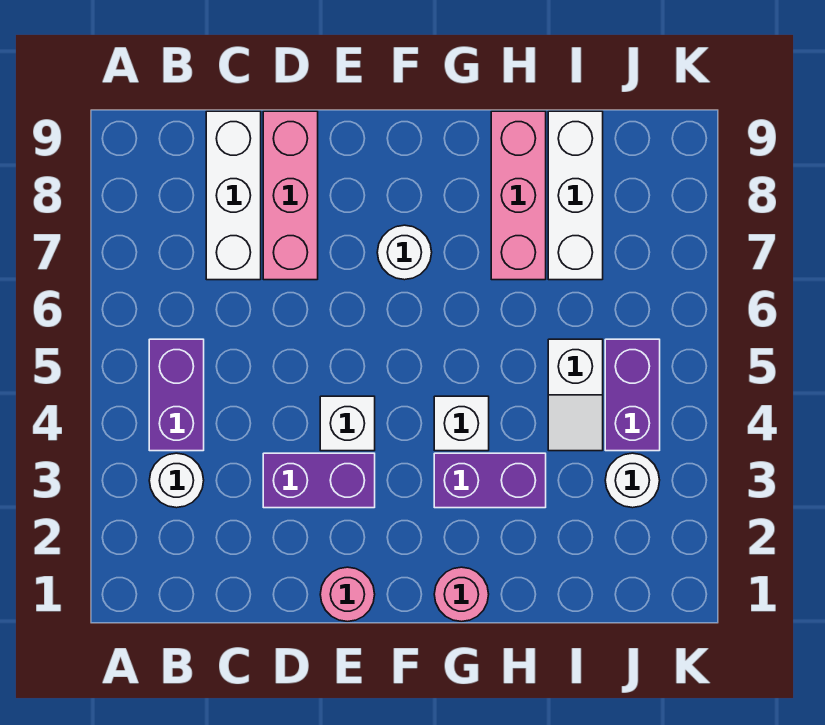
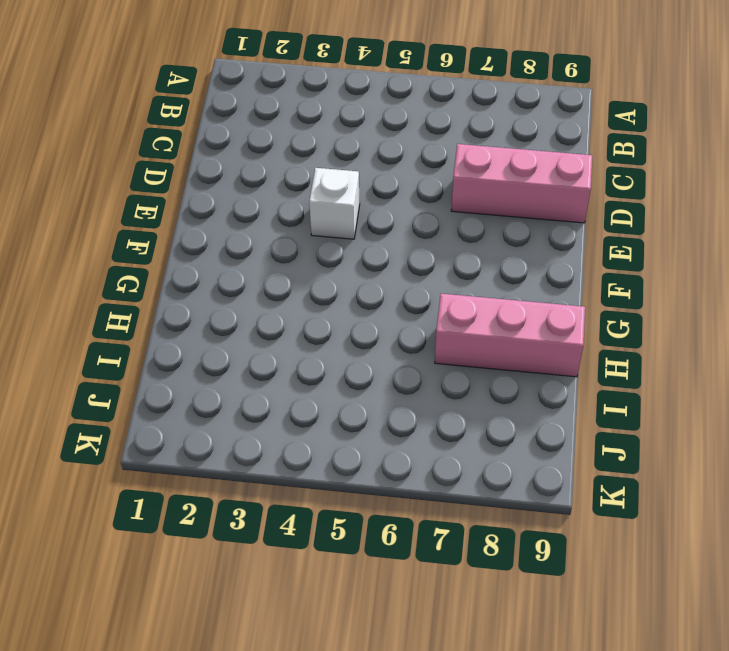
none -> white 1x1 round brick [149,453,204,508]
none -> purple 1x2 brick [149,339,204,451]
none -> white 1x3 brick [206,111,261,280]

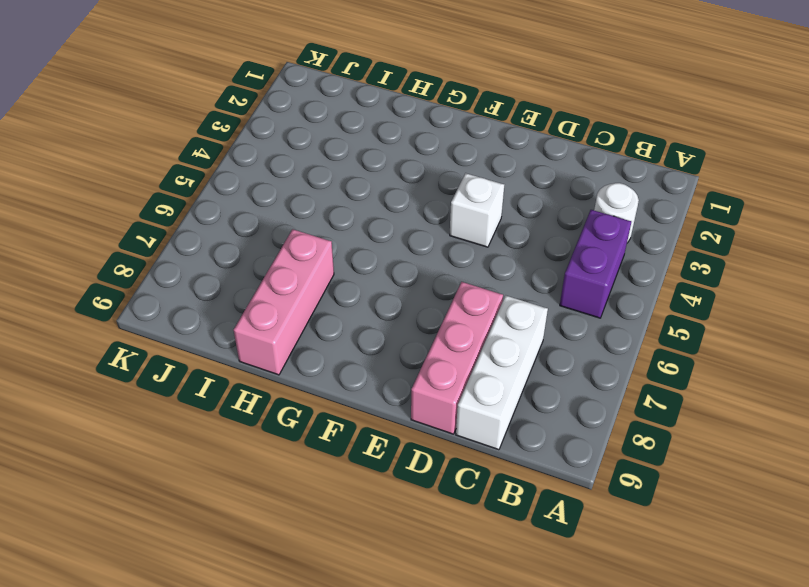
none -> purple 1x2 brick [263,453,375,508]
none -> pink 1x1 round brick [320,567,375,622]
none -> white 1x1 round brick [377,225,432,280]

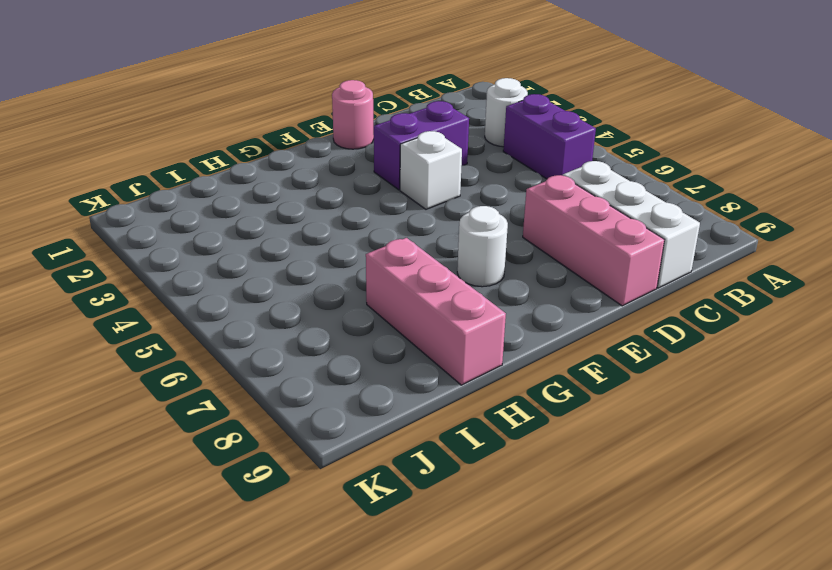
none -> pink 1x1 round brick [434,567,489,622]
none -> purple 1x2 brick [434,453,546,508]
none -> white 1x1 brick [434,396,489,451]

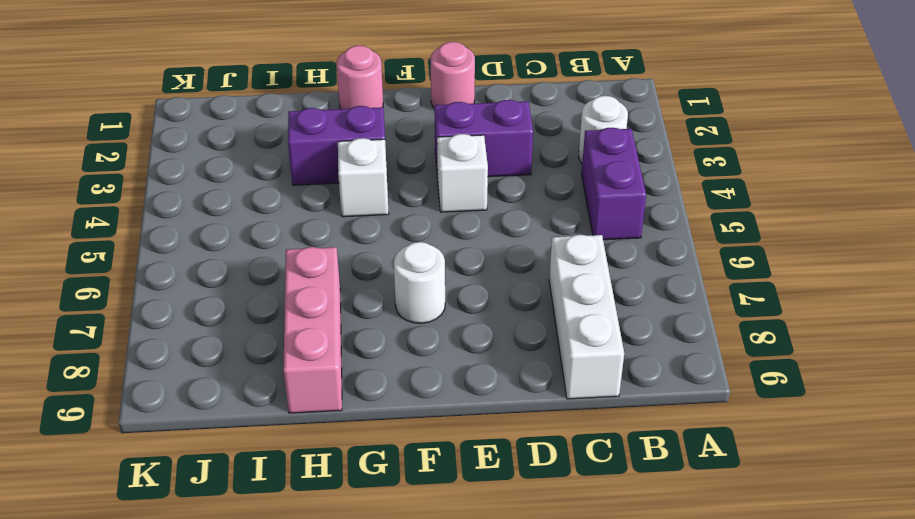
none -> pink 1x3 brick [263,111,318,280]
none -> white 1x2 slope [548,339,603,451]
none -> white 1x3 brick [548,111,603,280]

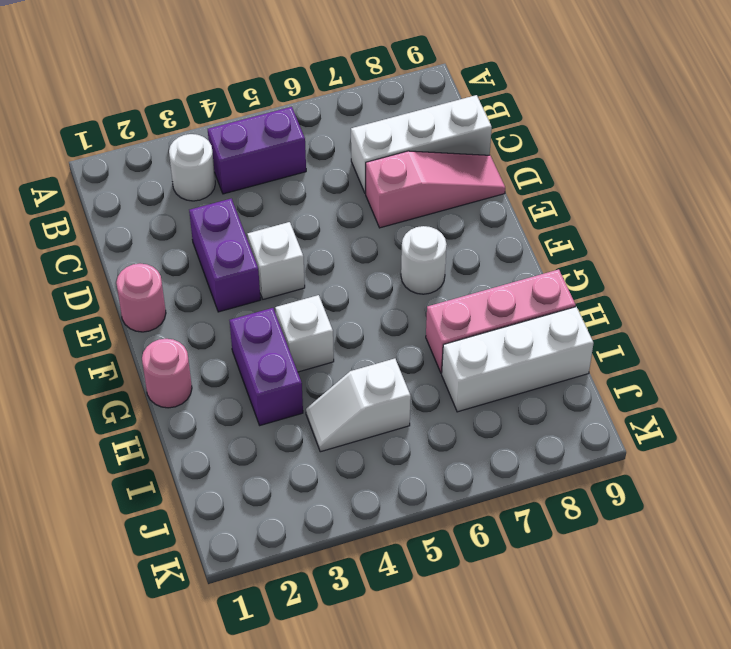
pink 1x3 slope [366,151,505,228] -> pink 1x3 brick [263,111,318,280]
none -> white 1x1 round brick [605,453,660,508]
none -> purple 1x2 brick [605,339,660,451]

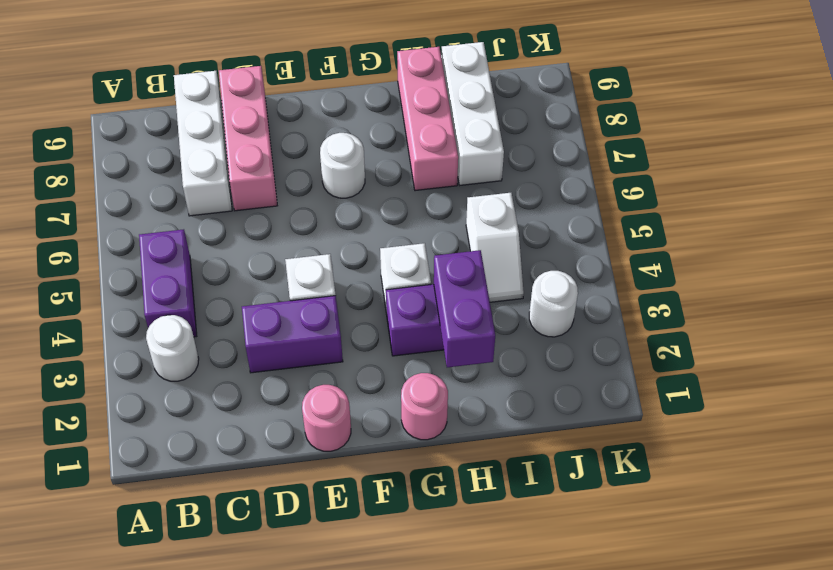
purple 1x2 brick [434,250,495,367] -> purple 1x2 brick moved to [605,339,660,451]

